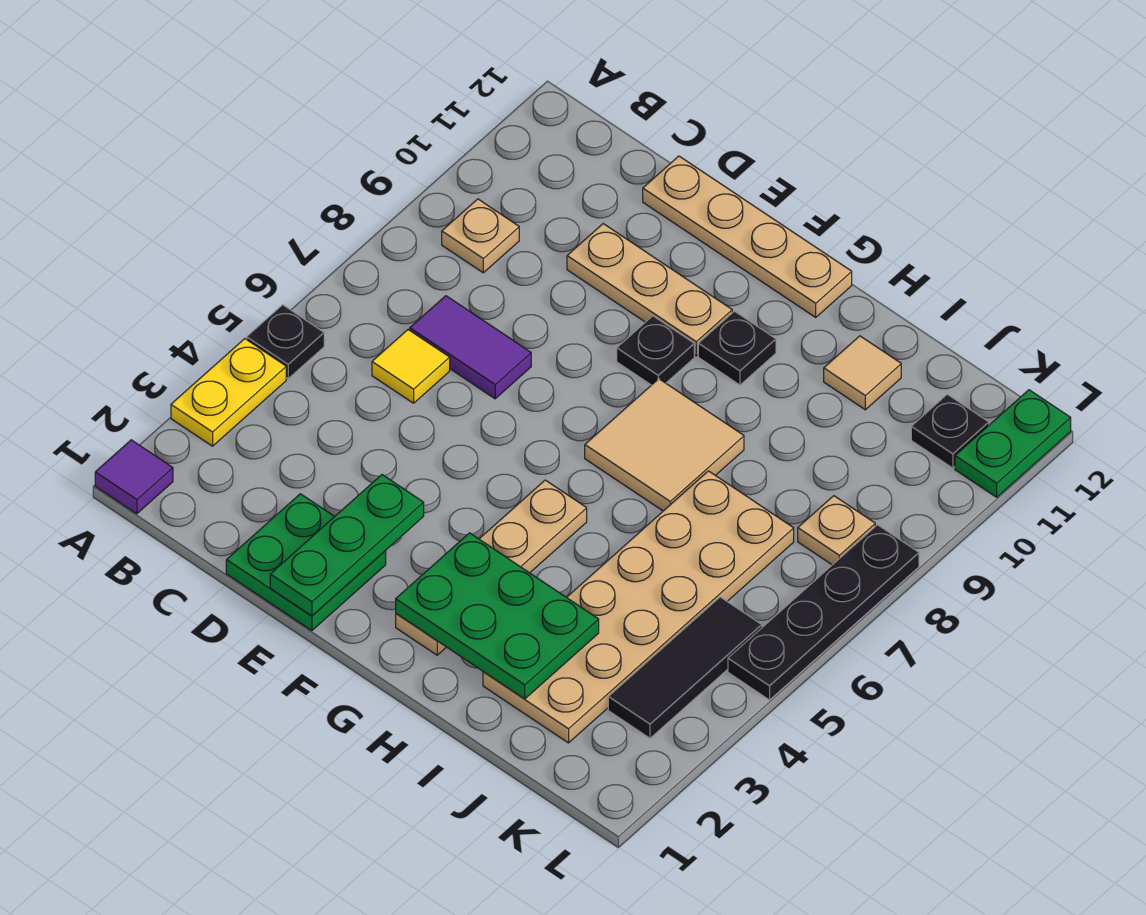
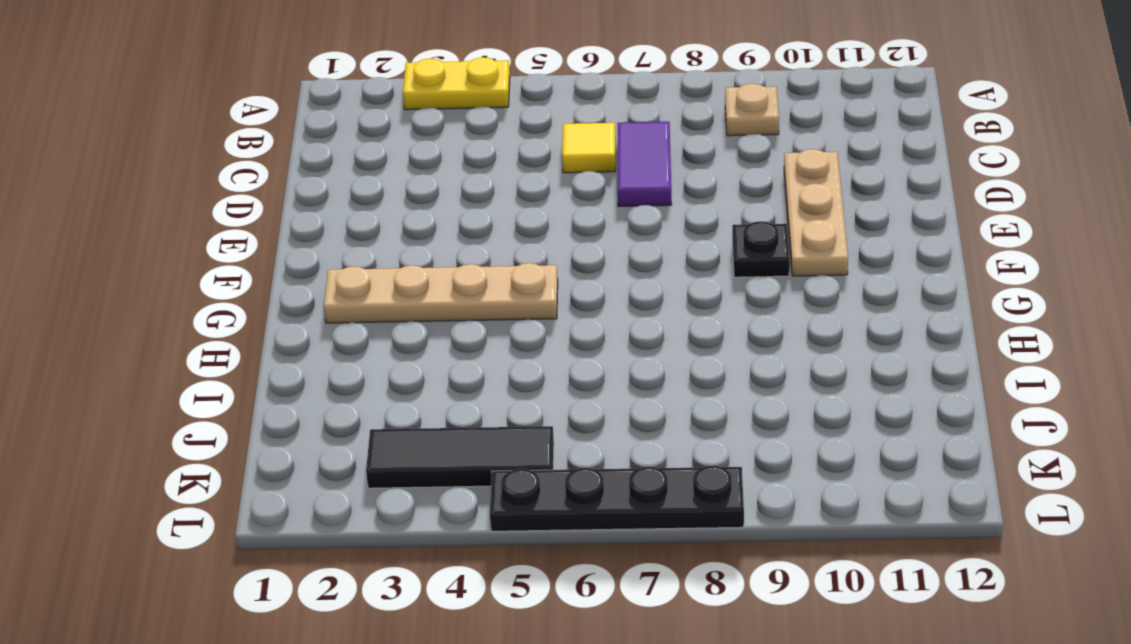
none -> purple 1x1 tile [95,440,173,514]
none -> black 1x1 plate [247,305,324,379]
none -> green 2x2 plate [226,494,386,631]

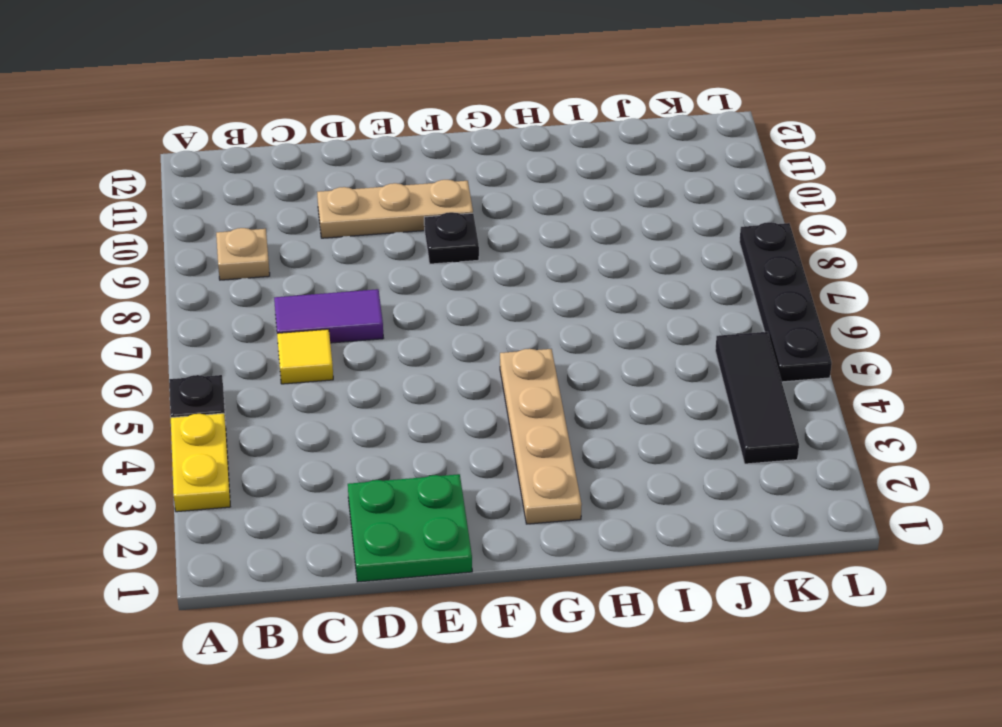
none -> purple 1x1 tile [95,440,173,514]
none -> tan 1x4 plate [643,156,852,317]
none -> tan 2x2 tile [585,379,744,511]

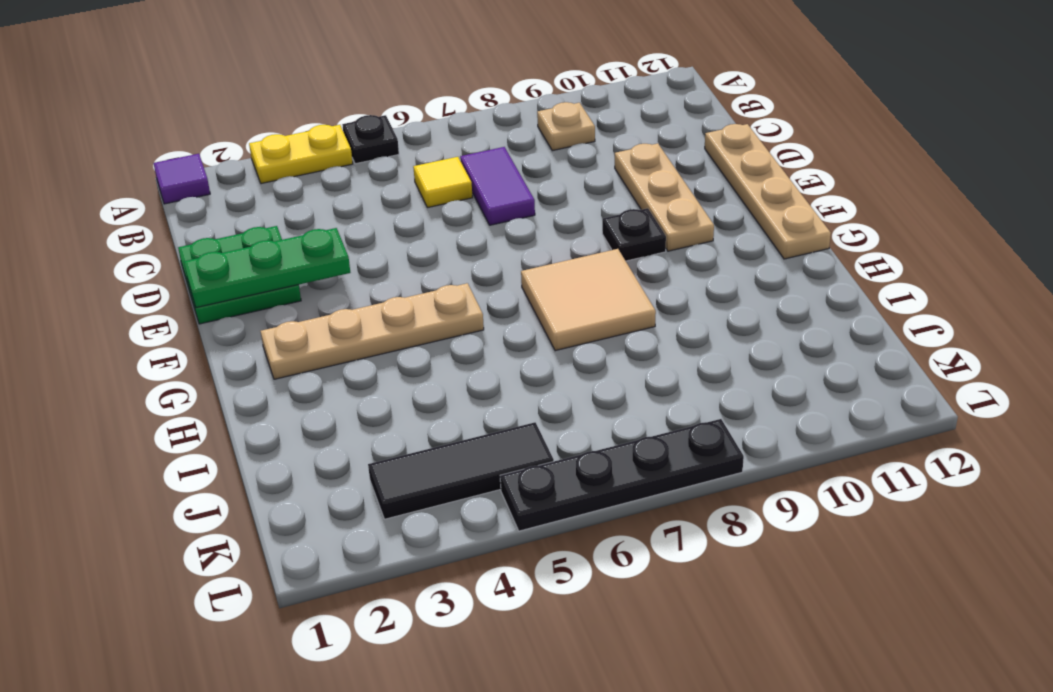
none -> black 1x1 plate [698,311,776,385]
none -> tan 2x6 plate [483,471,794,743]
none -> tan 1x1 tile [824,336,901,410]

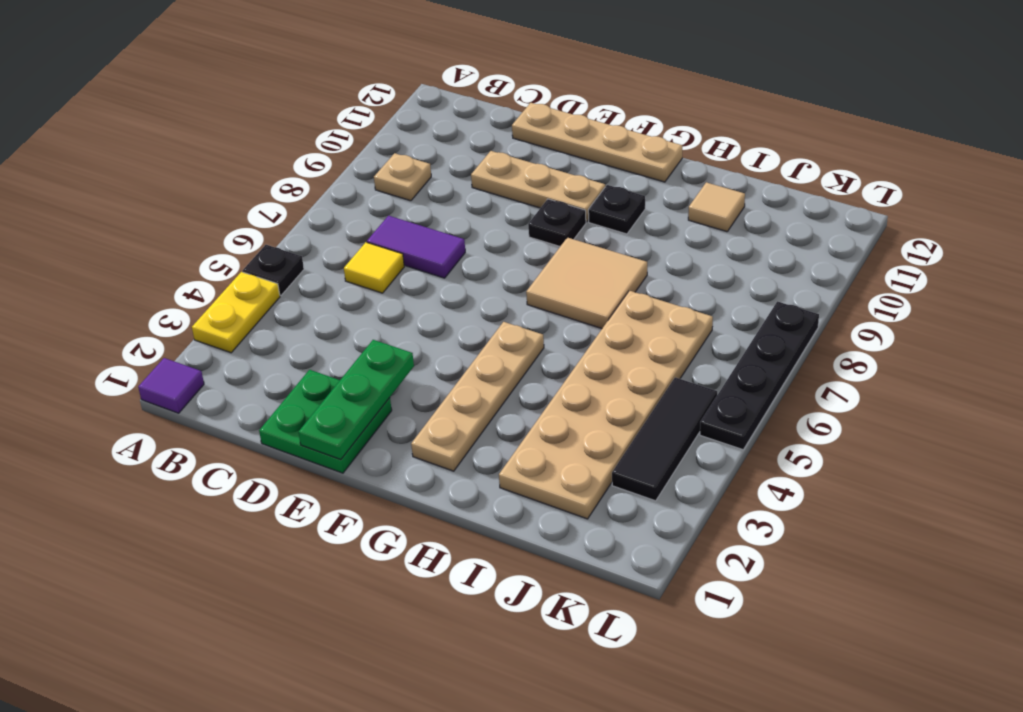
none -> tan 1x1 plate [798,496,875,565]
none -> black 1x1 plate [911,394,989,468]
none -> green 1x2 plate [955,390,1071,497]

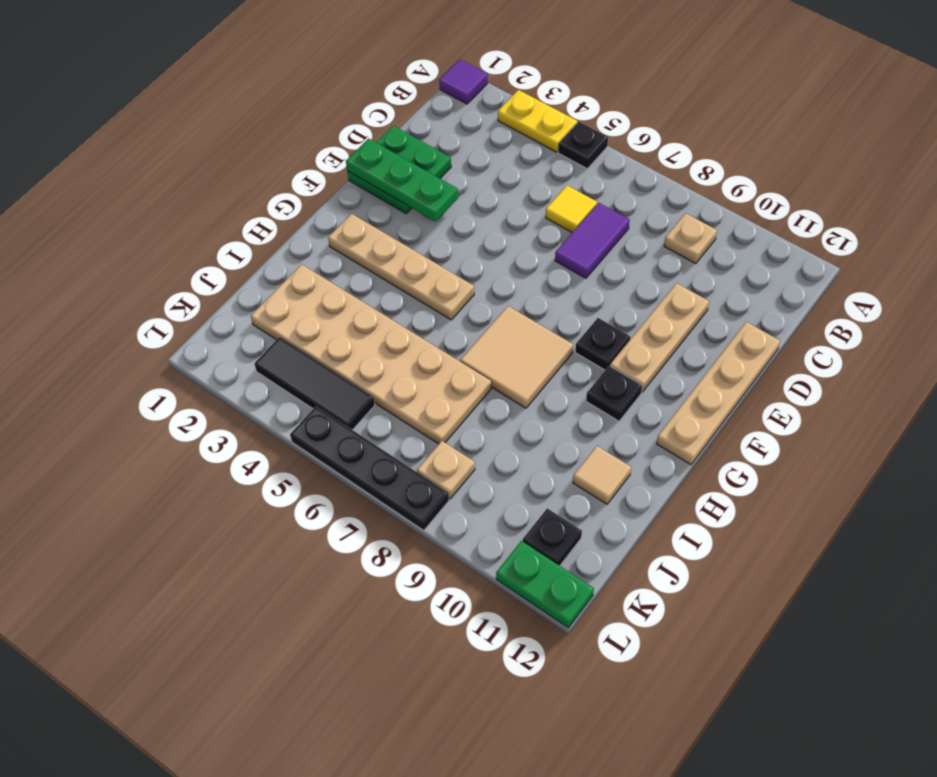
none -> green 2x3 plate [396,533,599,699]

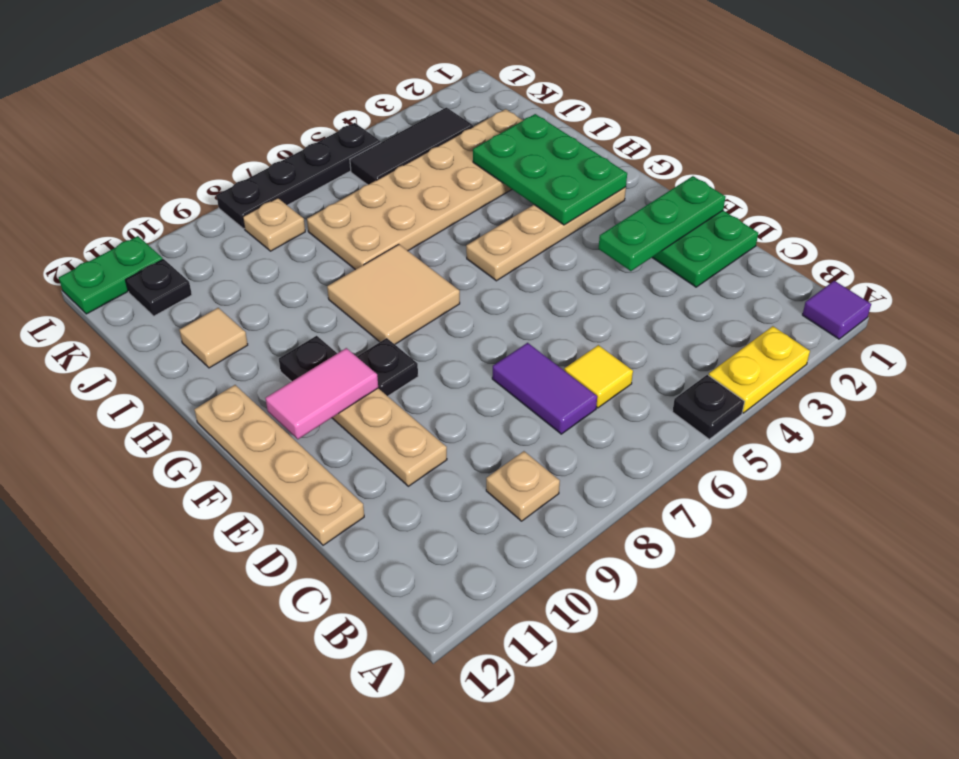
pink 1x2 tile [265,348,378,439] -> none

